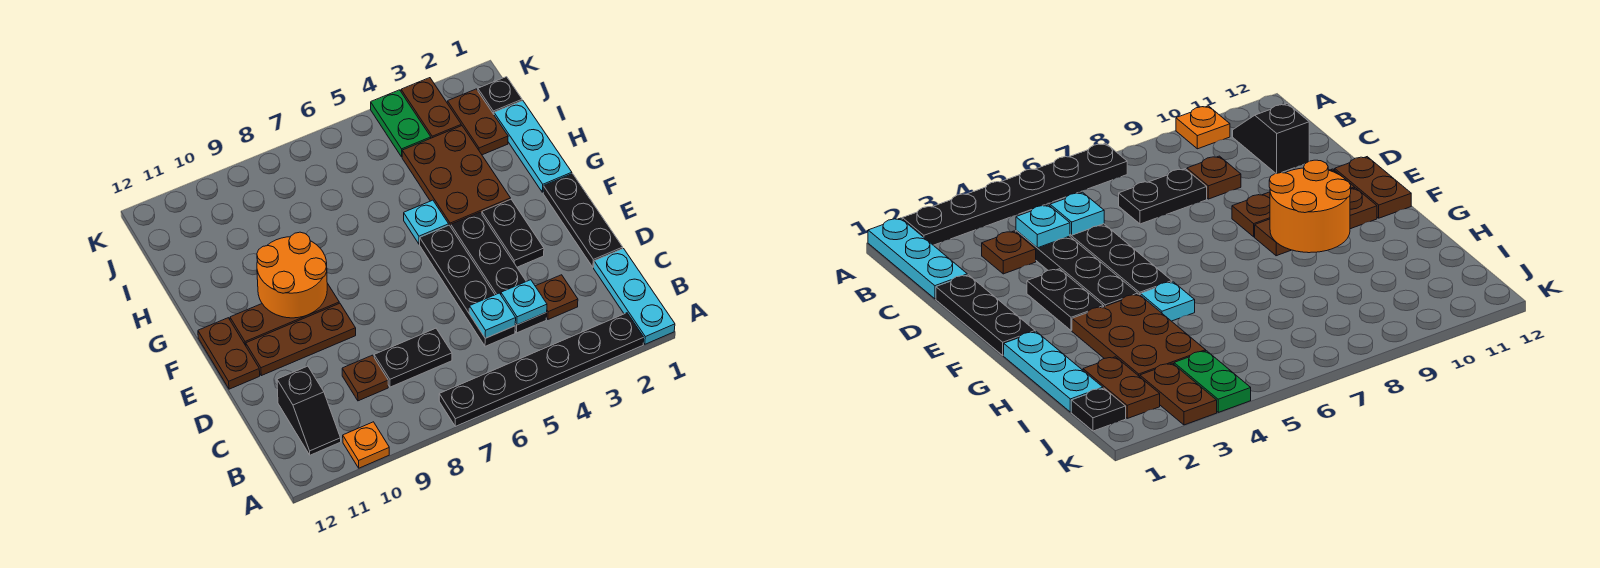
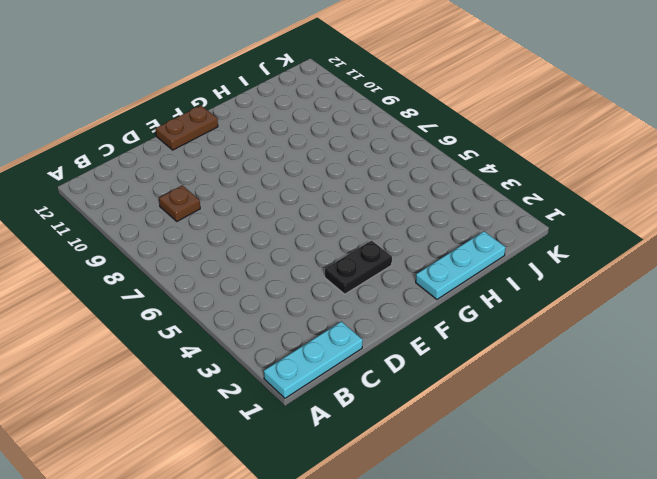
none -> black 1x6 plate [439,313,644,426]
none -> orange 1x1 plate [343,422,389,468]
none -> black 1x2 slope [277,366,341,455]

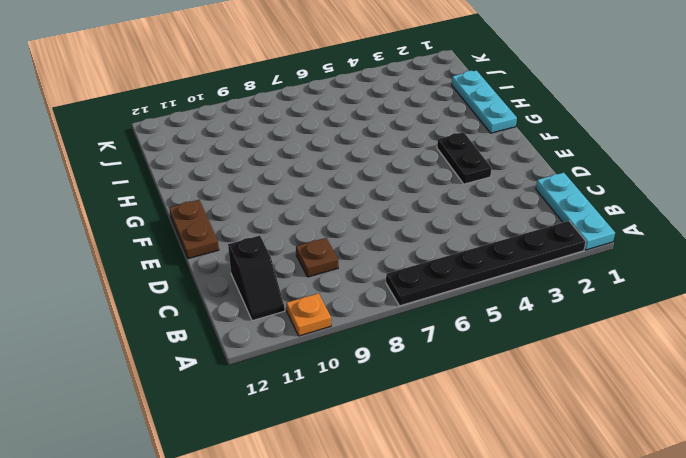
none -> brown 1x1 plate [535,275,578,319]
none -> black 1x4 plate [451,212,547,333]
none -> black 1x4 plate [420,225,515,346]

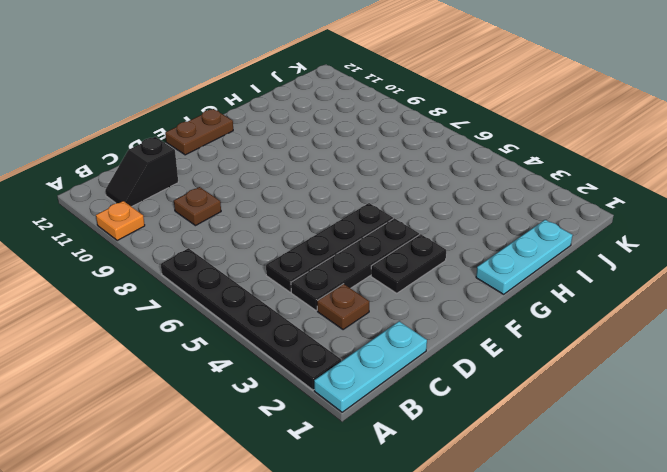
none -> black 1x2 plate [374,328,452,387]
none -> black 1x3 plate [543,174,623,267]
none -> brown 1x3 plate [246,303,356,376]

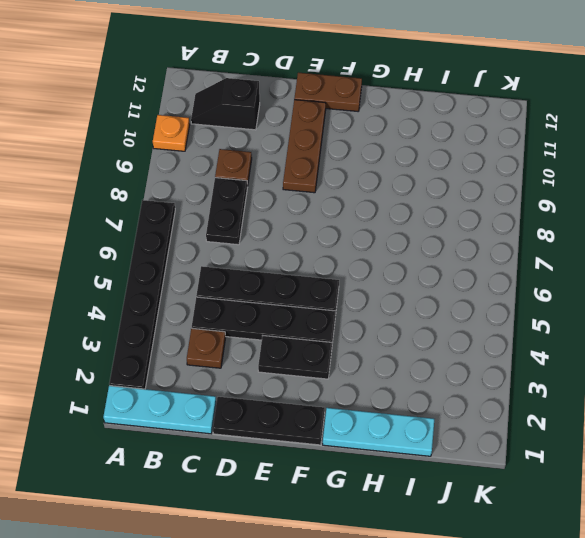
none -> brown 1x3 plate [230,283,339,346]
none -> brown 2x3 plate [402,126,510,227]
none -> cyan 1x1 plate [404,200,449,244]

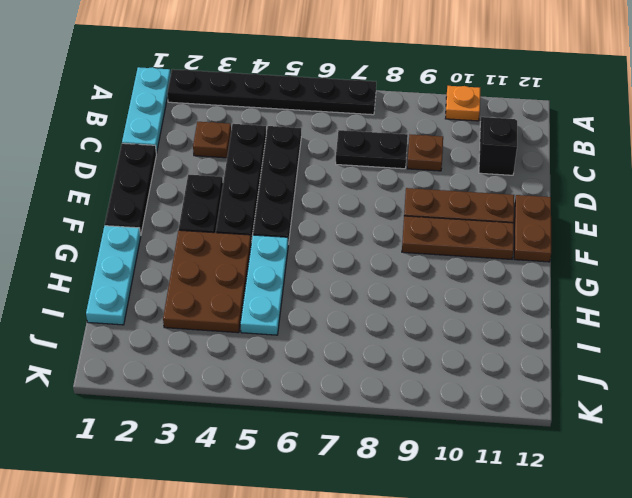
cyan 1x3 plate [240,235,288,335] -> cyan 1x1 plate [404,200,449,244]
none -> brown 1x2 plate [447,89,508,155]
none -> black 1x1 plate [478,77,522,114]
none -> brown 1x2 plate [401,78,461,138]

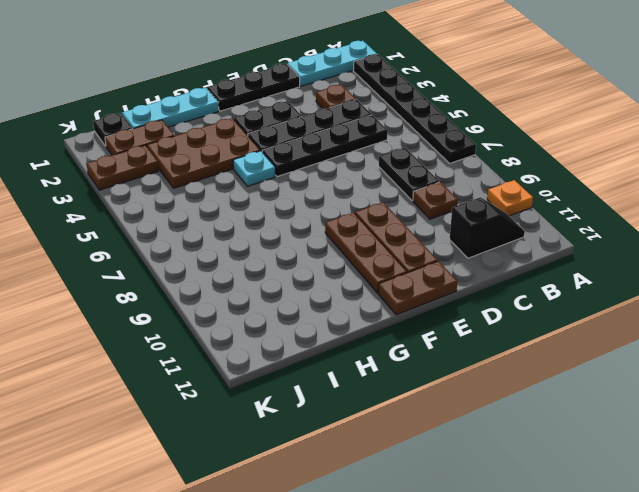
none -> green 1x2 plate [371,90,431,157]
none -> cyan 1x1 plate [501,280,547,325]
none -> cyan 1x1 plate [469,293,516,338]

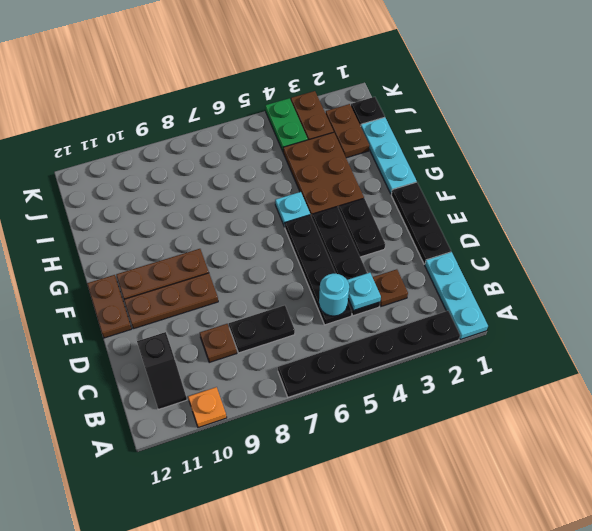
cyan 1x1 round brick [319,274,349,316] -> cyan 1x1 plate [469,293,516,338]
none -> orange 2x2 round brick [257,232,327,318]

